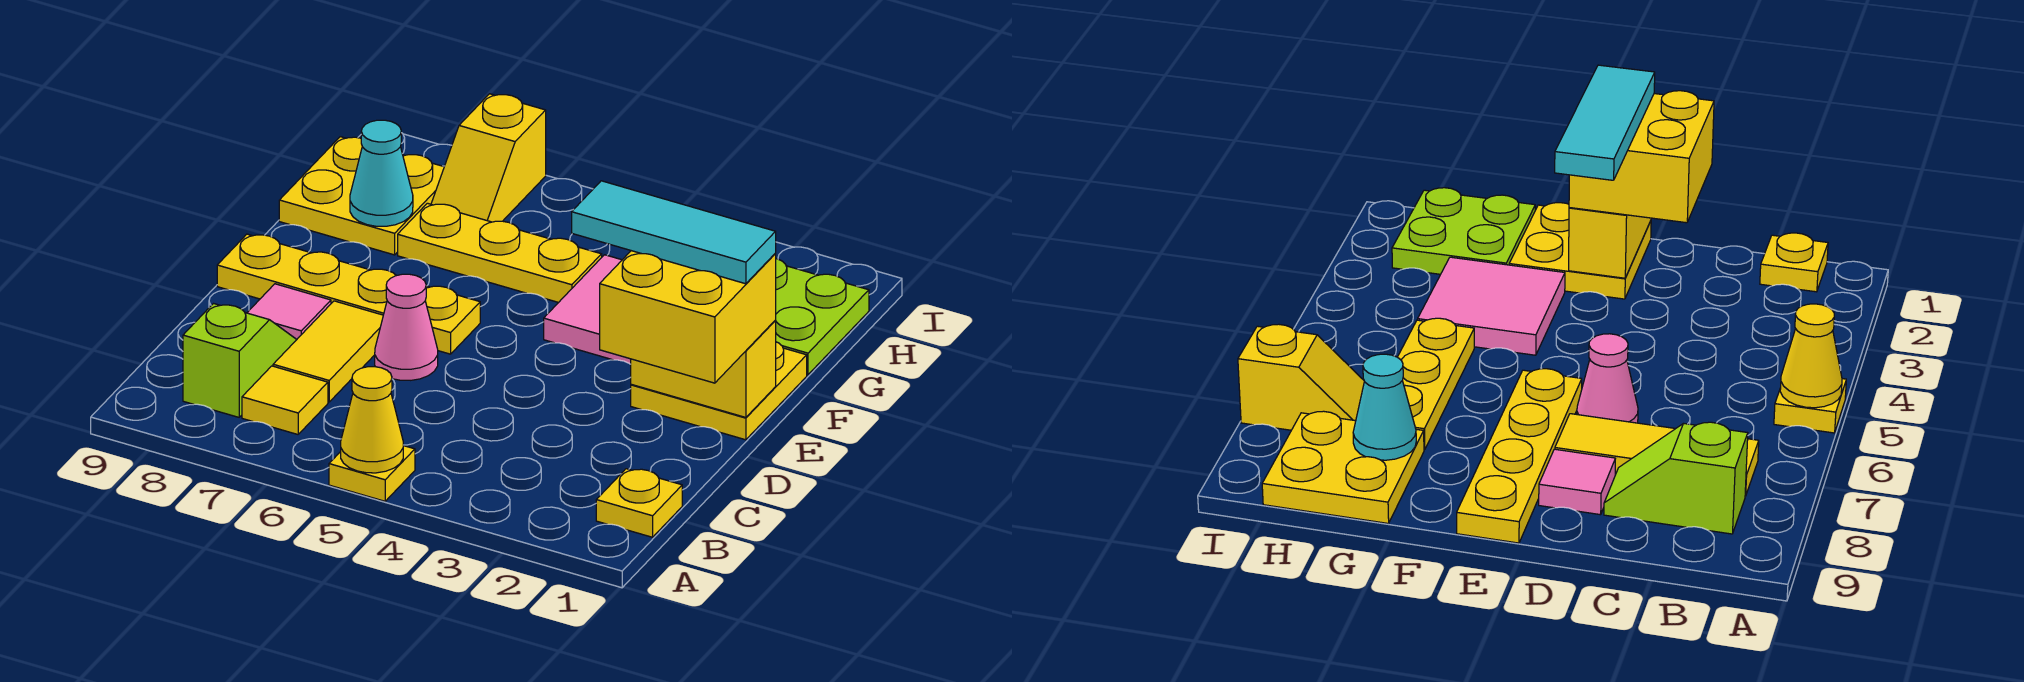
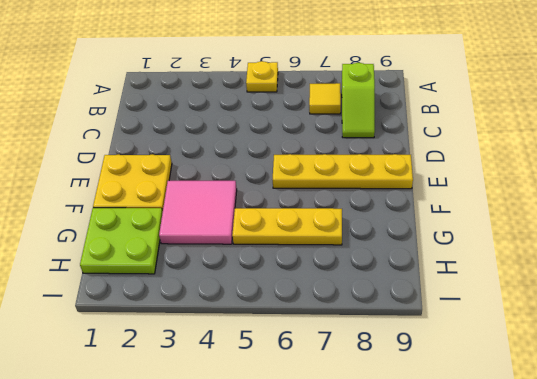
none -> yellow 1x1 plate [596,469,682,537]
none -> yellow 1x2 tile [273,301,383,402]
none -> pink 1x1 cone [375,274,438,380]

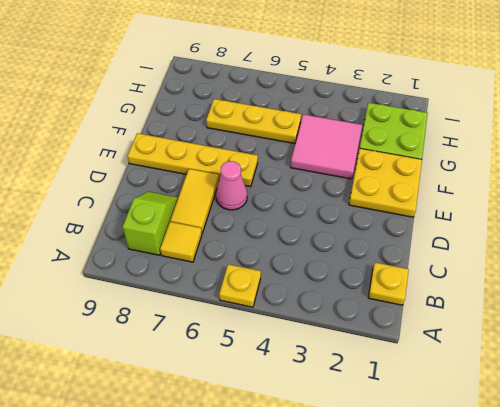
none -> pink 1x1 tile [247,284,331,339]
none -> yellow 2x2 plate [279,137,444,255]
none -> yellow 1x2 slope [431,94,546,222]

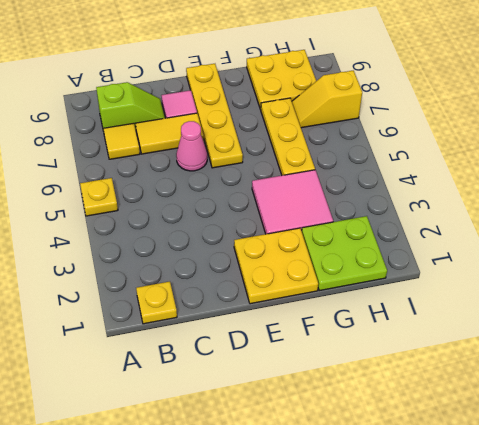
none -> yellow 1x1 cone [341,367,403,473]
none -> yellow 1x2 brick [631,320,776,417]
none -> cyan 1x1 cone [350,120,413,226]

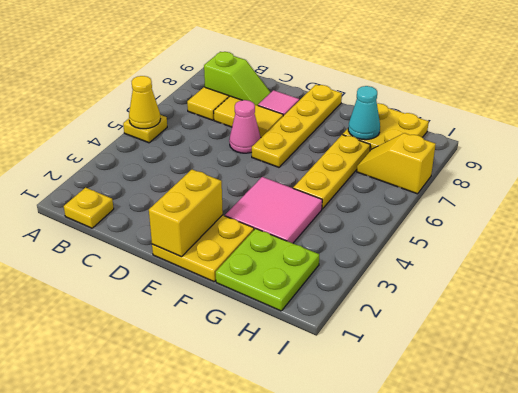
none -> yellow 2x2 brick [600,251,776,383]
none -> cyan 1x3 tile [572,181,776,284]

